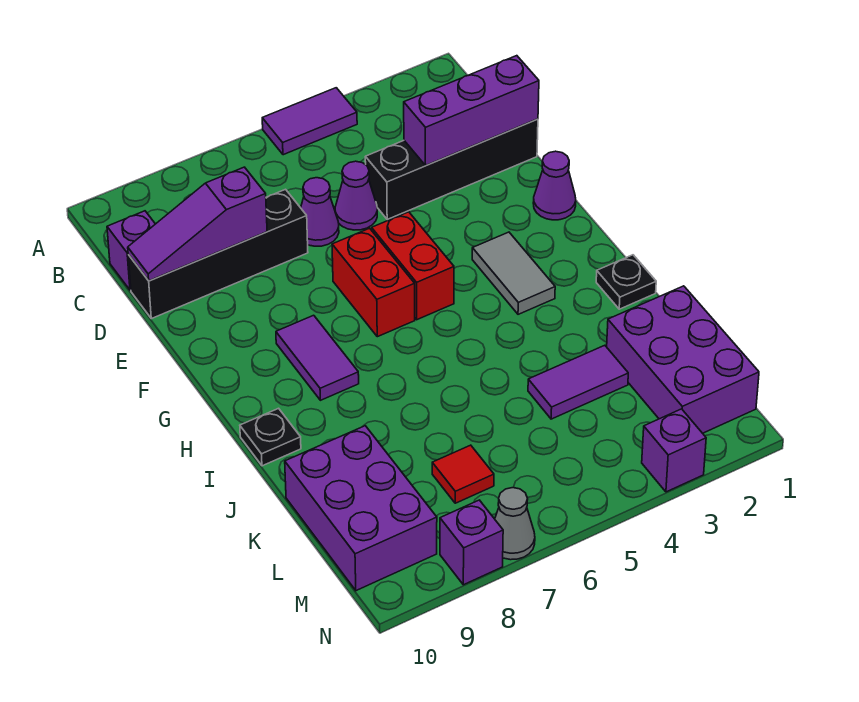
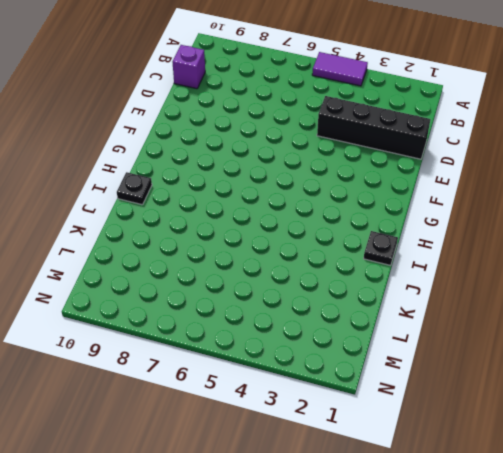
none -> purple 1x1 cone [335,161,377,230]
none -> purple 1x1 cone [301,178,339,246]
none -> black 1x4 brick [128,189,308,319]

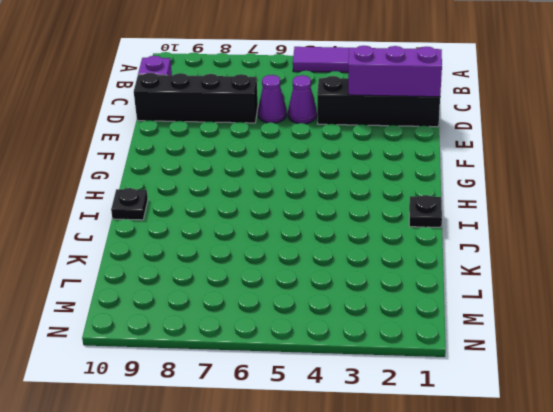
none -> purple 1x1 cone [533,151,576,220]
none -> red 1x2 brick [372,212,454,320]
none -> red 1x2 brick [332,228,415,337]

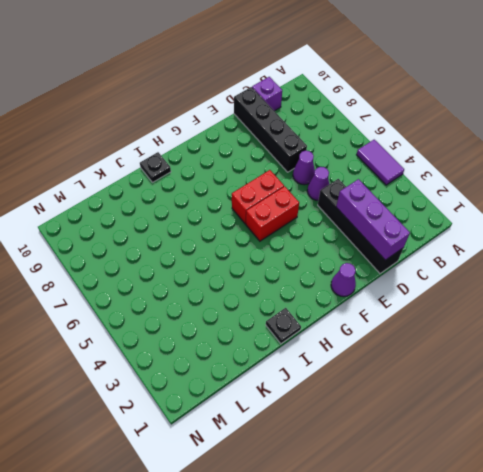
none -> grey 1x2 tile [472,232,555,314]
none -> purple 1x2 tile [276,315,359,400]
none -> purple 2x3 brick [607,286,759,433]

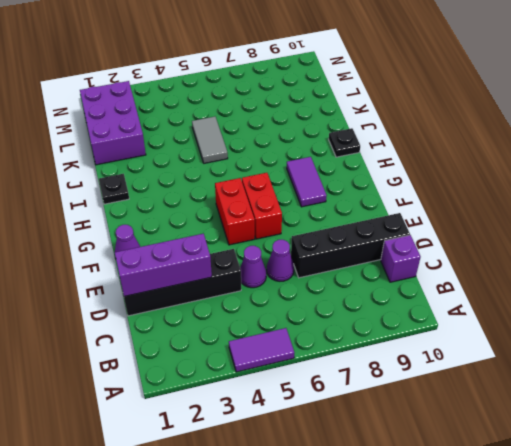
grey 1x2 tile [192,117,228,163] -> grey 1x2 tile moved to [472,232,555,314]
none -> purple 1x2 tile [528,345,628,419]
none -> purple 2x3 brick [285,426,437,591]
none -> red 1x1 tile [432,445,494,503]

